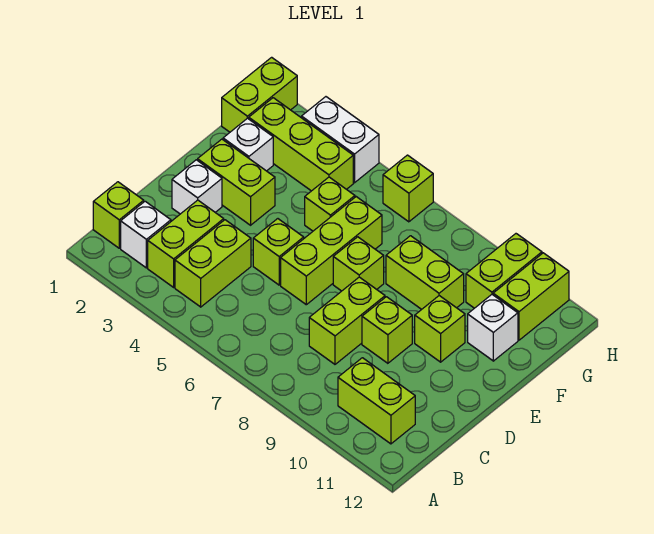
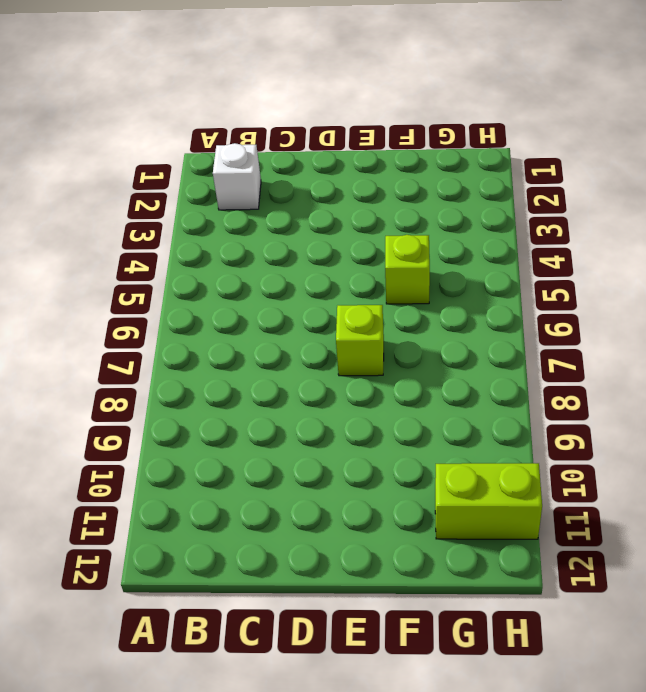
none -> lime 1x1 brick [93,182,144,248]
none -> lime 1x2 brick [148,200,224,287]
none -> lime 1x2 brick [175,220,251,307]

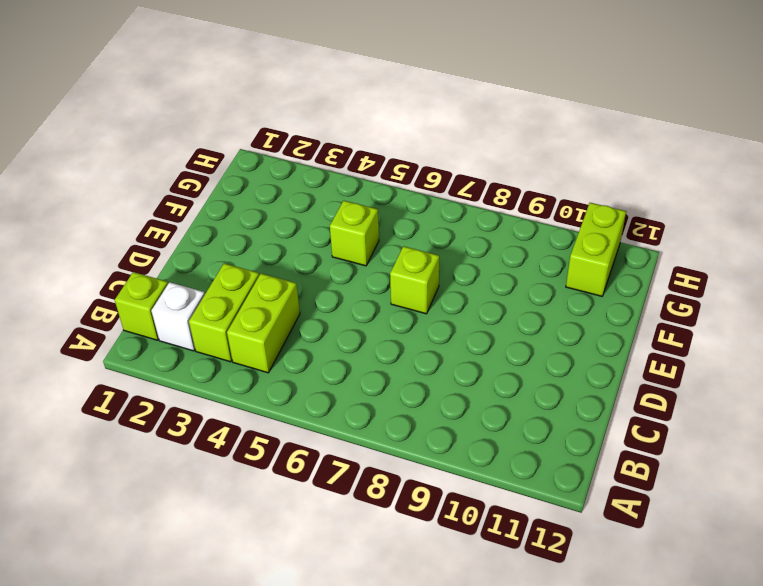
none -> lime 1x2 brick [338,358,415,444]
none -> lime 1x2 brick [309,277,385,364]
none -> white 1x1 brick [172,160,222,214]

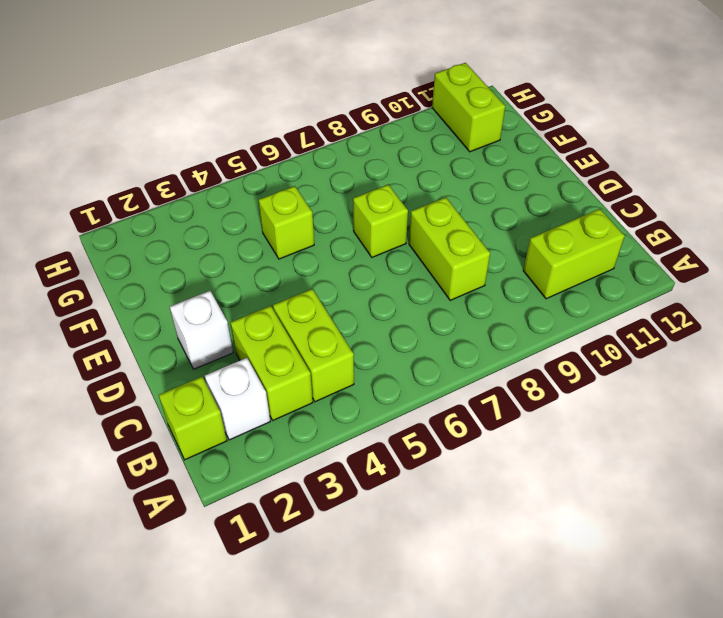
none -> lime 1x1 brick [253,219,304,285]
none -> lime 1x3 brick [281,197,382,305]
none -> lime 1x1 brick [362,297,412,363]

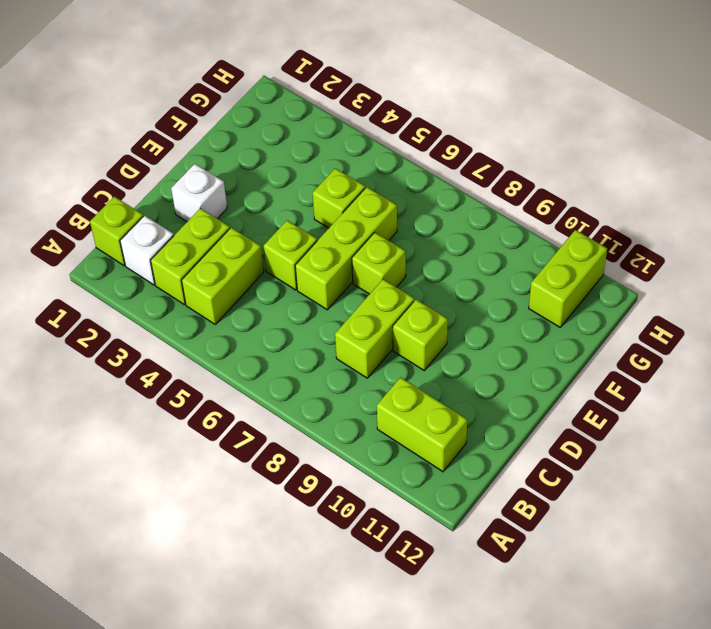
none -> lime 1x2 brick [198,139,275,225]
none -> lime 1x1 brick [415,296,465,362]
none -> white 1x1 brick [223,118,273,171]

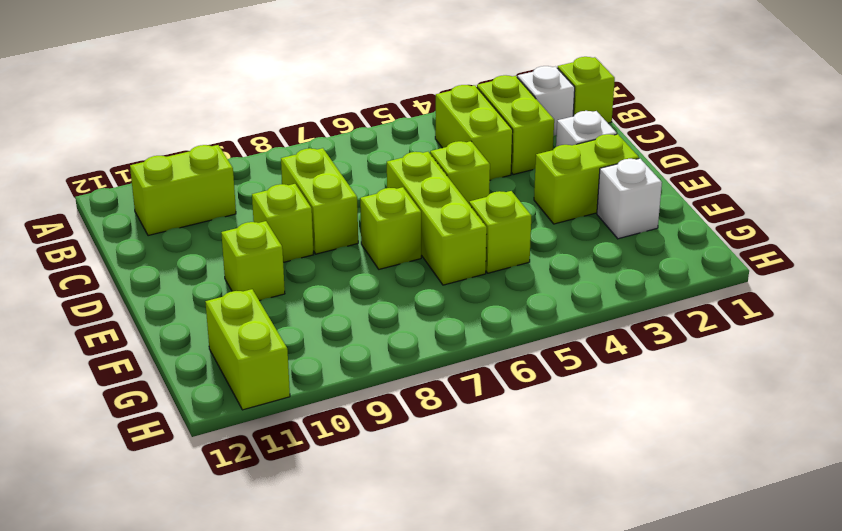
none -> lime 1x2 brick [386,236,464,309]
none -> white 1x1 brick [468,295,518,361]
none -> lime 1x2 brick [222,57,297,132]

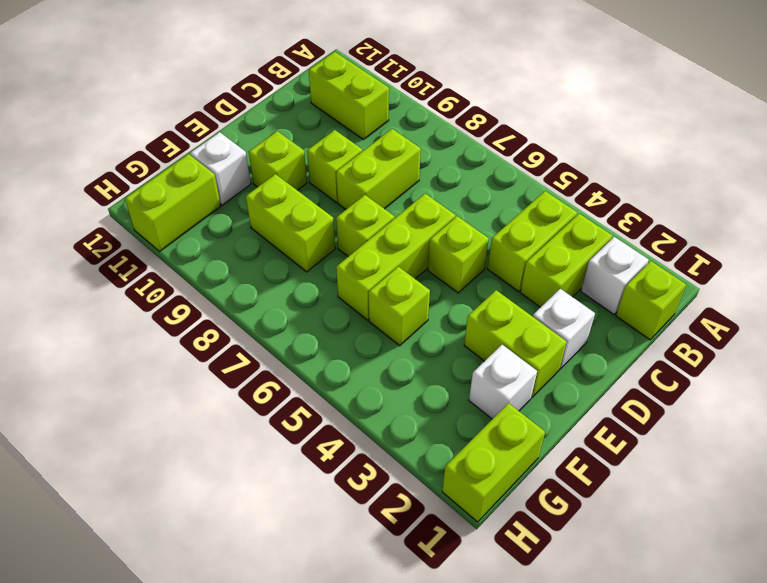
none -> lime 1x3 brick [249,98,353,191]
none -> lime 1x2 brick [466,234,542,308]
none -> white 1x2 brick [302,97,379,183]

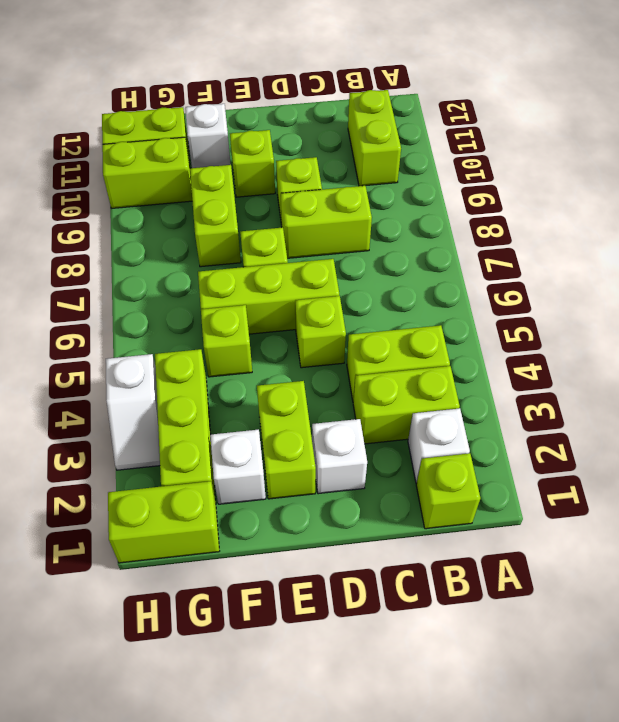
white 1x2 slope [106,354,160,470] -> white 1x2 brick [302,97,379,183]
none -> lime 1x1 brick [383,155,433,222]

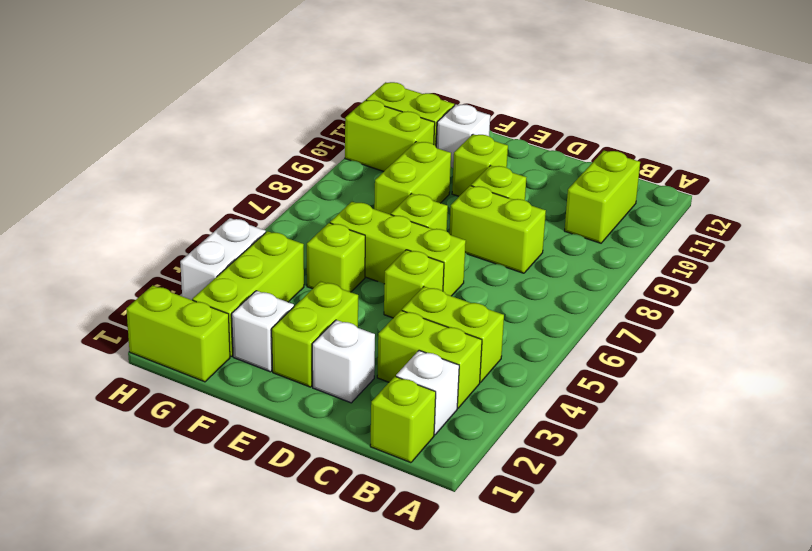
none -> lime 1x1 brick [383,155,433,222]

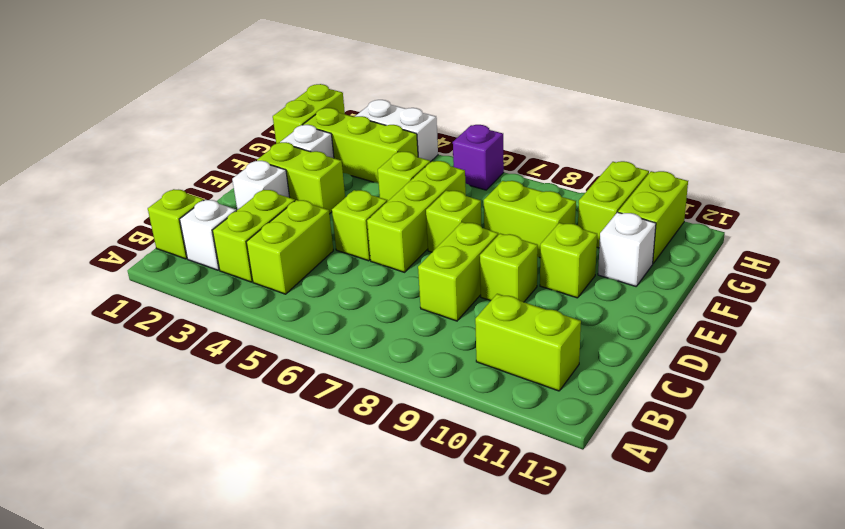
purple 1x1 brick [453,125,504,190] -> lime 1x1 brick [383,155,433,222]

